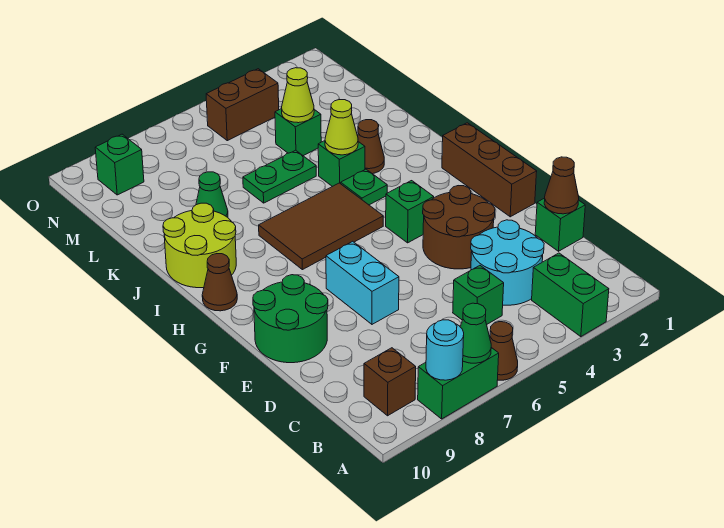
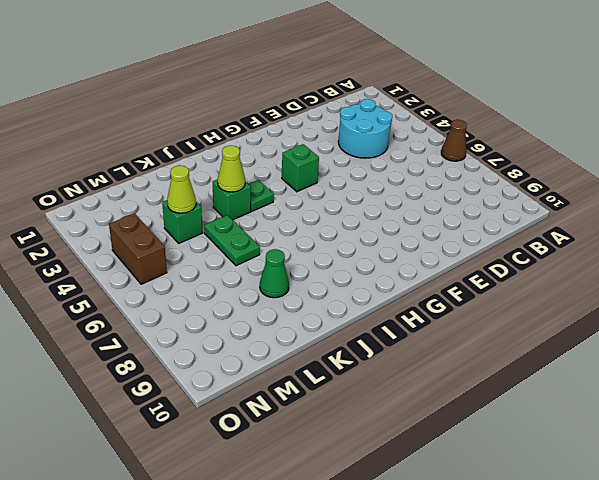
none -> green 1x2 brick [532,253,609,337]
none -> green 1x2 brick [418,347,499,419]
none -> brown 1x1 brick [364,348,416,416]

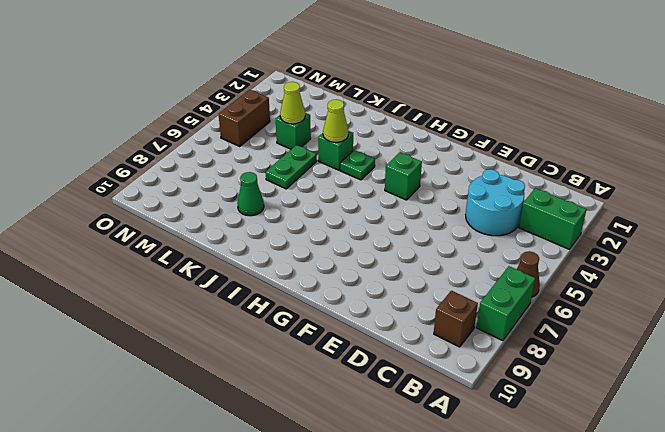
none -> green 1x1 brick [453,266,504,324]
none -> green 1x1 brick [535,198,585,251]
none -> brown 2x2 round brick [423,186,495,269]

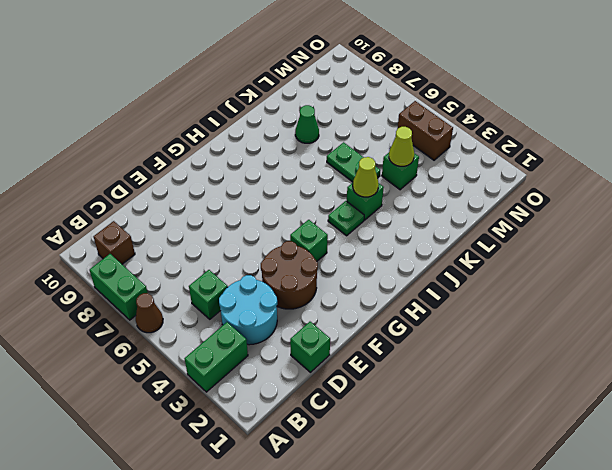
none -> cyan 1x2 brick [326,241,399,324]
none -> green 2x2 round brick [253,275,328,363]
none -> brown 1x3 brick [442,123,537,217]

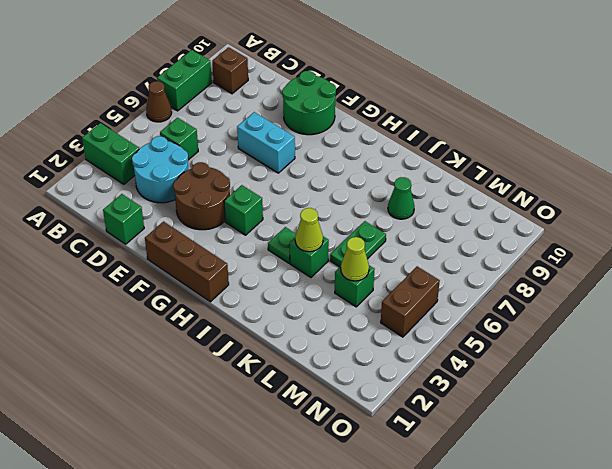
none -> brown 2x3 tile [259,183,383,270]
none -> brown 1x1 cone [202,254,237,311]
none -> lime 2x2 round brick [163,203,236,288]

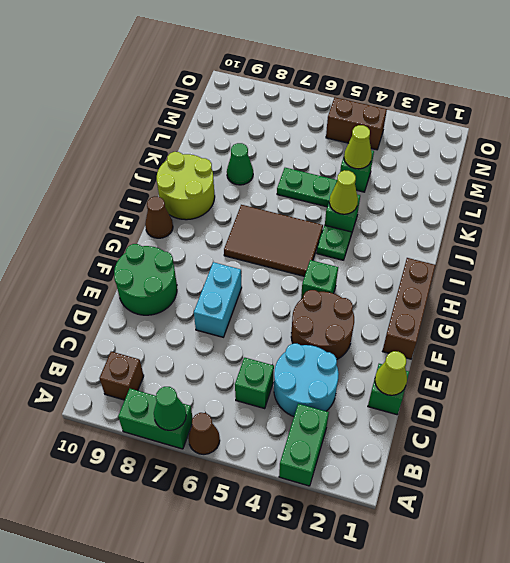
lime 1x1 cone [375,351,407,395] -> brown 1x1 cone [544,157,579,214]
none -> brown 1x1 cone [358,120,384,174]
none -> green 1x1 brick [95,134,144,195]
none -> cyan 1x1 round brick [426,320,464,380]

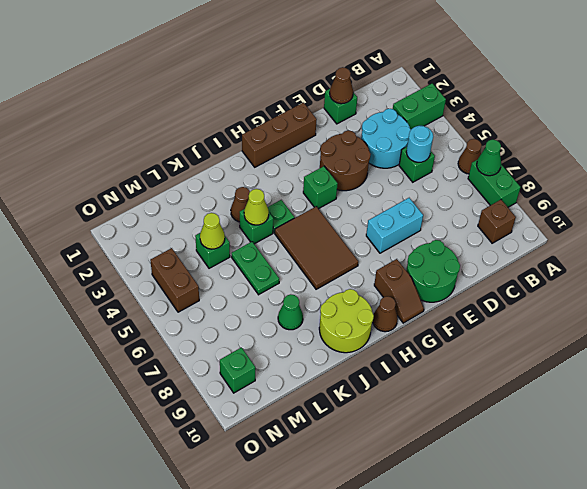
cyan 1x1 round brick [406,126,433,162] -> cyan 1x1 round brick moved to [426,320,464,380]
brown 1x2 slope [374,259,424,323] -> none

